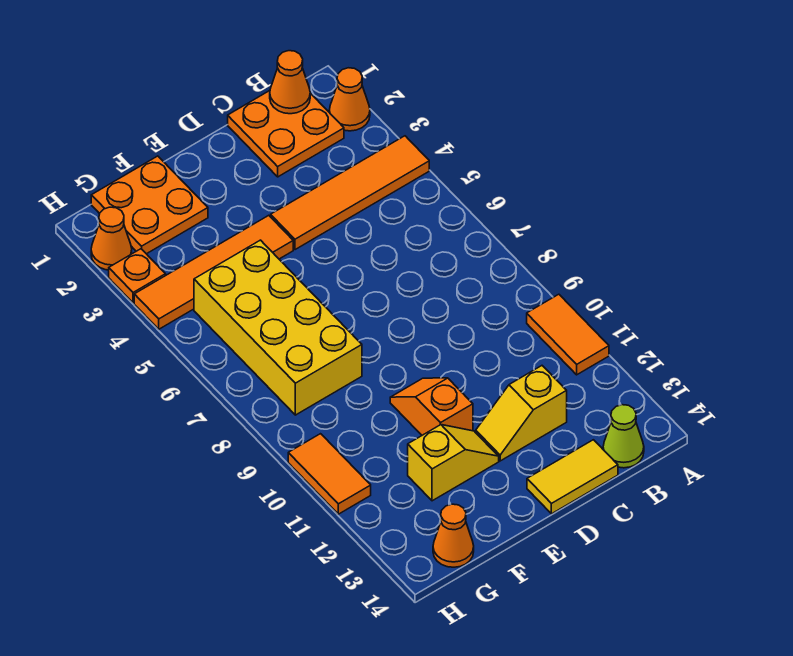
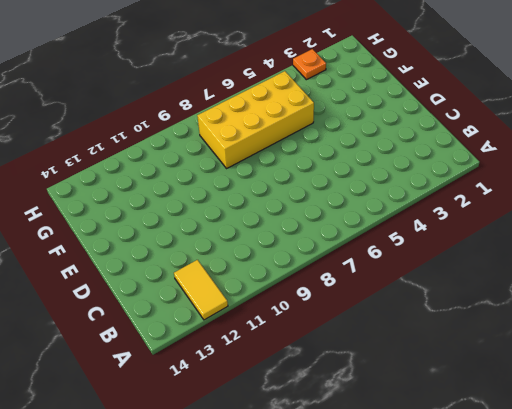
yellow 1x2 tile [174,260,228,320] -> yellow 1x2 tile moved to [527,440,618,514]
none -> orange 1x1 cone [329,68,370,131]
none -> orange 1x4 tile [271,136,429,250]
none -> orange 1x2 tile [527,294,609,375]

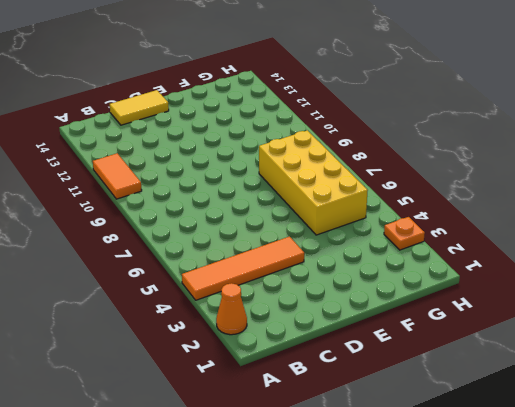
none -> orange 2x2 plate [228,91,344,177]
none -> lime 1x1 cone [603,405,644,468]
none -> yellow 1x2 slope [476,366,567,461]

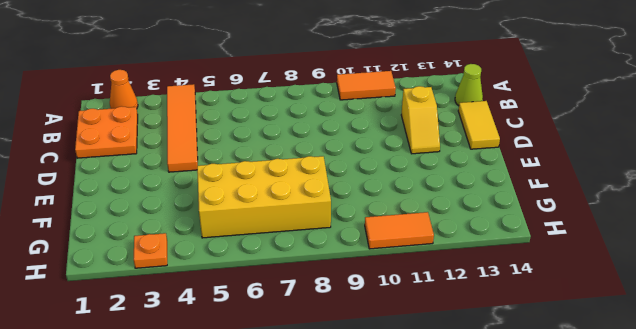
none -> orange 1x4 tile [134,215,293,329]
none -> orange 1x2 slope [390,378,473,435]
none -> yellow 1x2 slope [408,425,499,501]

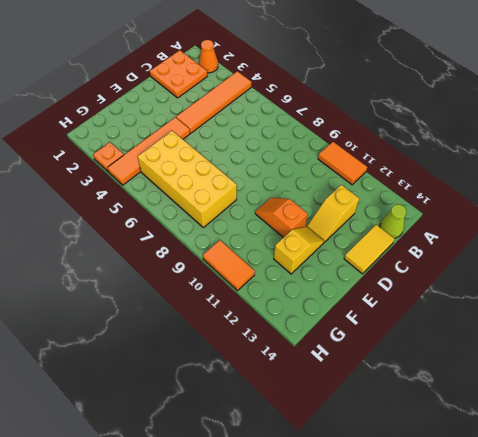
none -> orange 2x2 plate [91,156,208,254]
none -> orange 1x1 cone [433,504,474,567]
none -> orange 1x1 cone [91,207,132,270]

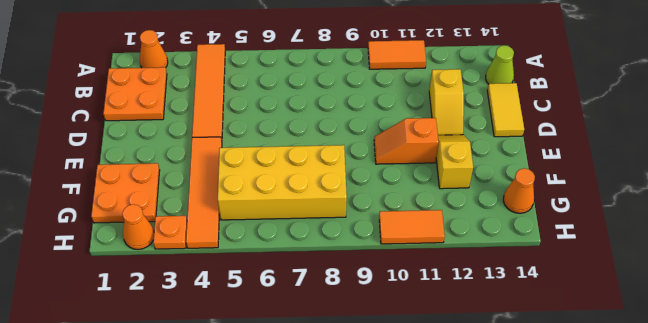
none -> orange 1x1 cone [270,51,310,114]

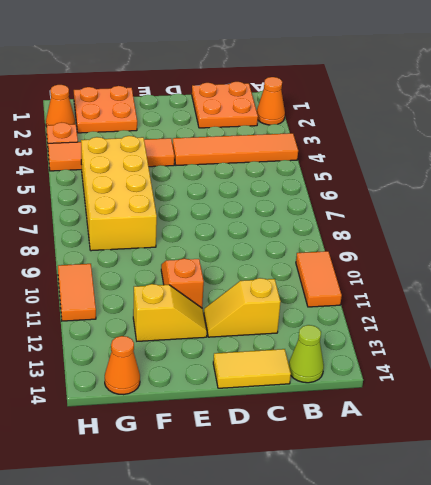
none -> orange 1x1 cone [270,51,310,114]

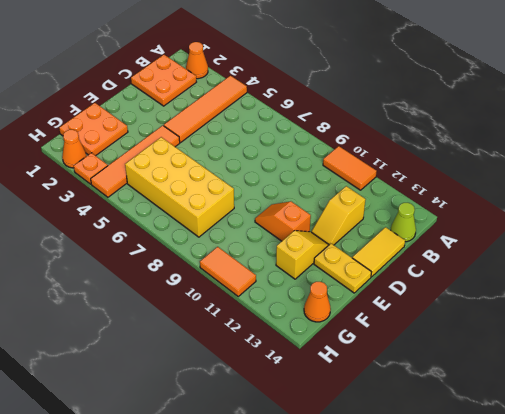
yellow 1x2 plate [314,243,371,293] -> none
none -> orange 1x1 cone [270,51,310,114]

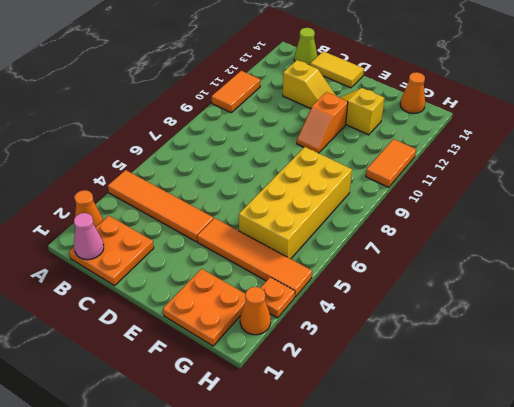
pink 1x1 cone [74,213,104,260] -> orange 1x1 cone [270,51,310,114]

